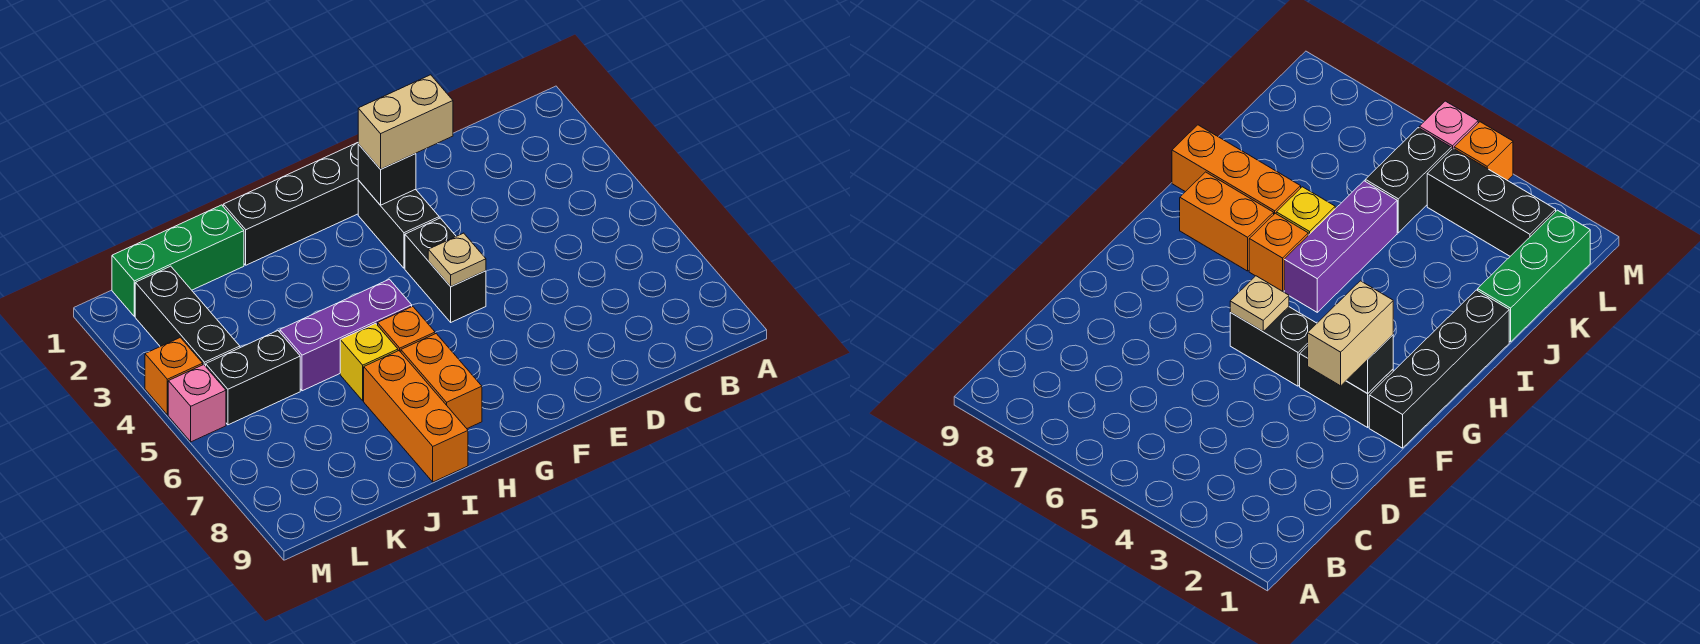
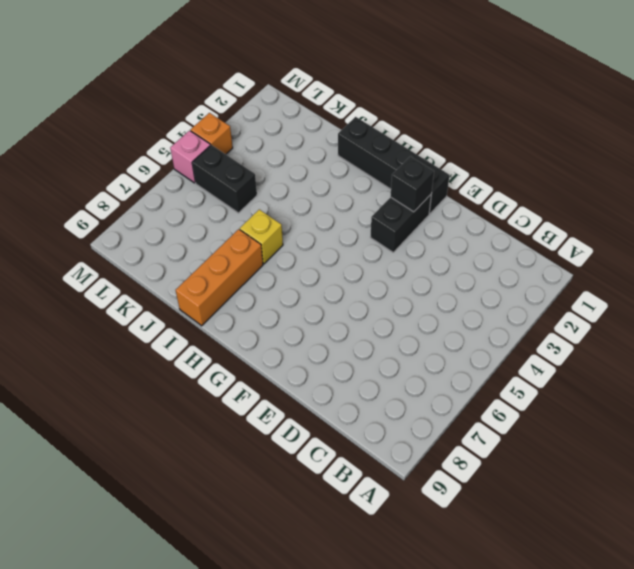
none -> black 1x2 brick [405,218,486,322]
none -> purple 1x3 brick [280,279,412,391]
none -> orange 1x1 brick [378,306,435,352]

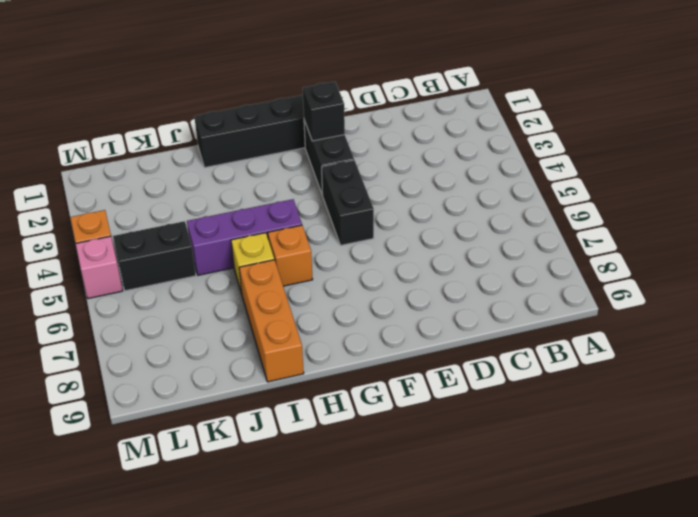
none -> orange 1x2 brick [401,334,482,428]
none -> green 1x3 brick [112,205,244,316]
none -> black 1x3 brick [135,266,240,366]

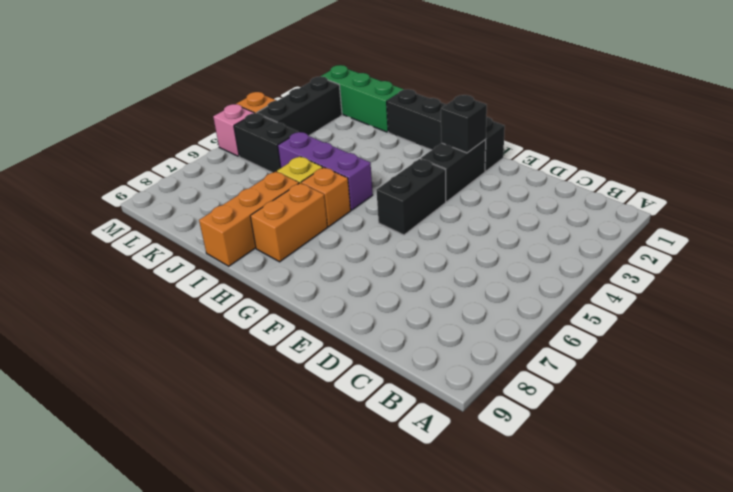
none -> tan 1x1 plate [428,233,486,286]
none -> tan 1x2 brick [358,75,453,169]

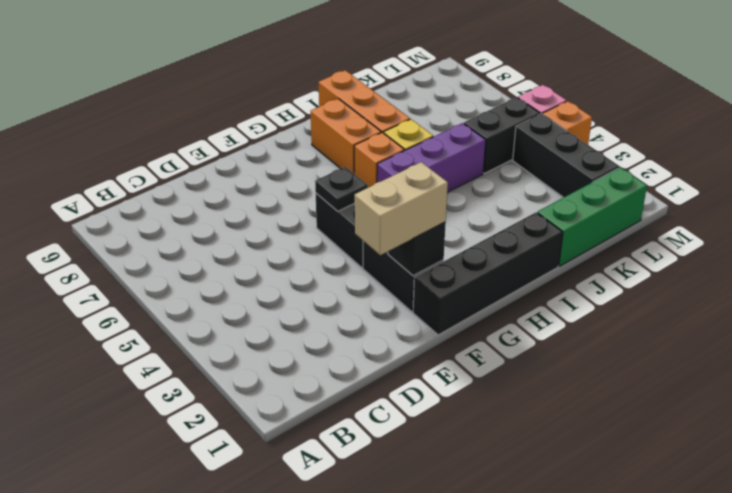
black 1x1 plate [315,167,368,211] -> tan 1x1 plate [428,233,486,286]

